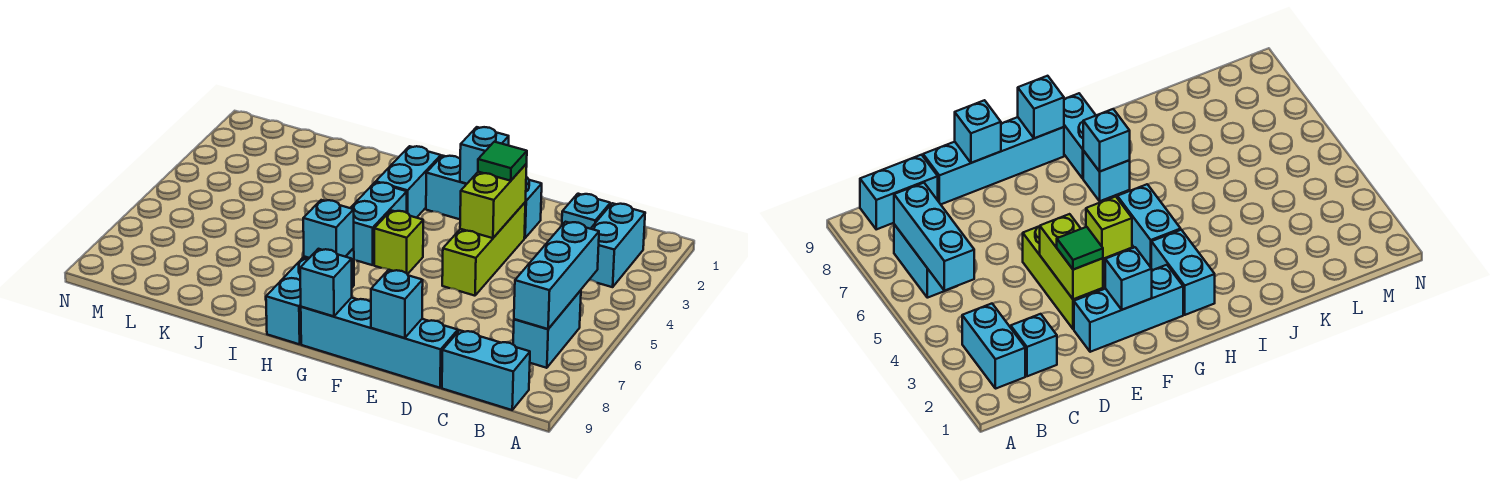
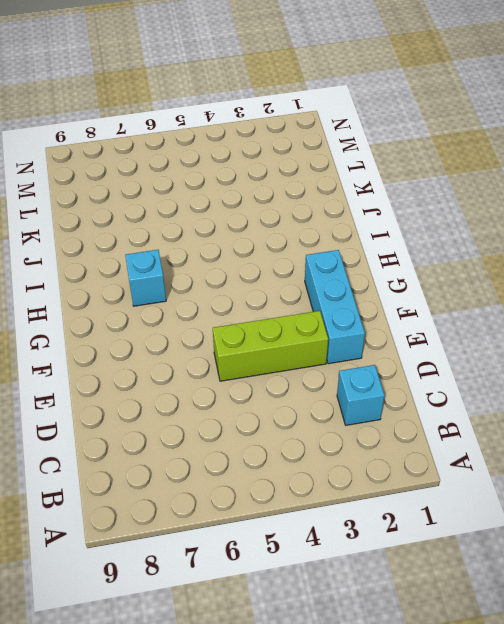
none -> cyan 1x2 brick [589,203,645,287]
none -> cyan 1x2 brick [513,290,581,368]
none -> cyan 1x2 brick [442,330,530,410]

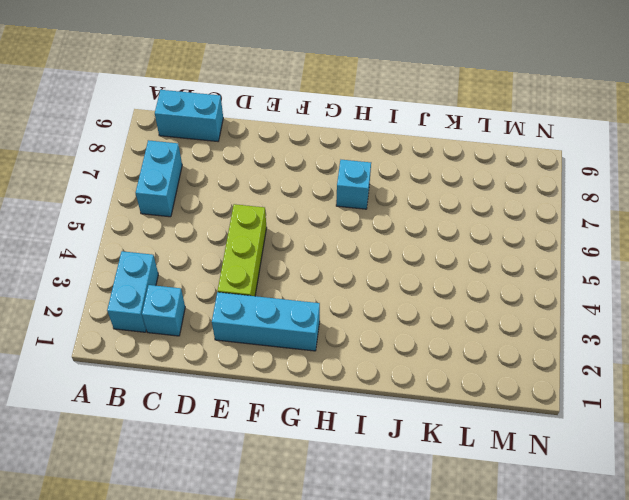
none -> cyan 1x4 brick [301,298,458,388]
none -> lime 1x1 brick [374,210,423,274]
none -> cyan 1x2 brick [376,146,441,218]

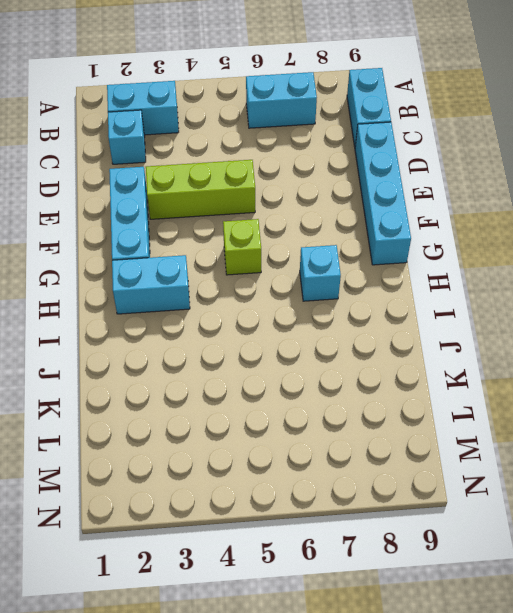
none -> cyan 1x2 brick [351,182,407,265]
none -> cyan 1x2 brick [266,258,308,344]
none -> cyan 1x3 brick [514,222,599,329]

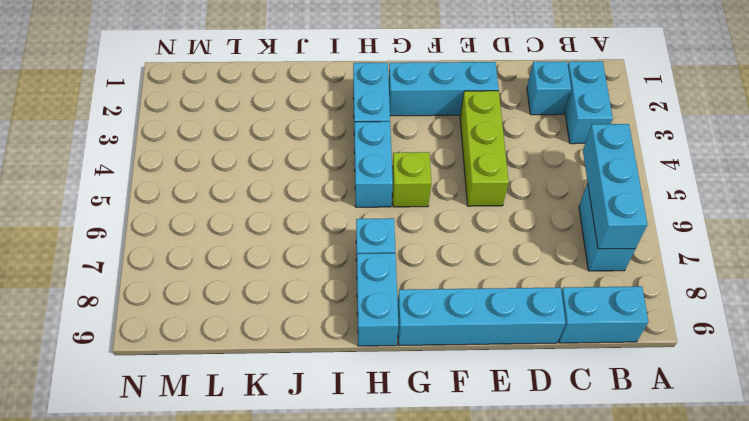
none -> lime 1x2 brick [460,164,527,238]
none -> cyan 1x1 brick [371,270,423,338]
none -> cyan 1x1 brick [460,127,509,184]

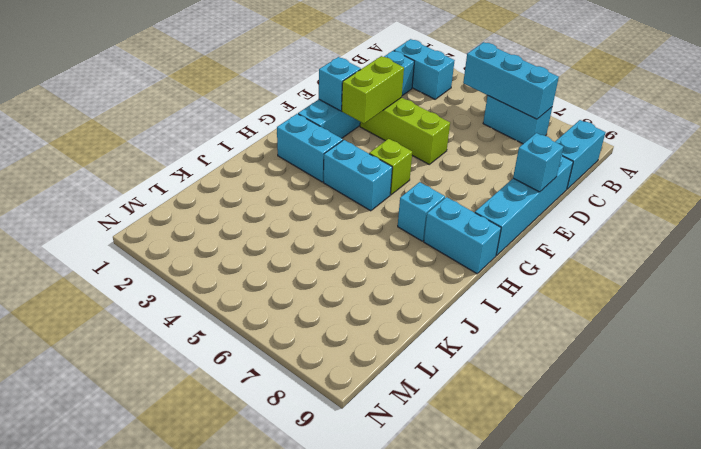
lime 1x2 brick [341,56,404,123] -> lime 1x2 brick turned to [460,164,527,238]
none -> cyan 1x1 brick [300,249,352,317]
none -> cyan 1x1 brick [303,200,354,258]
none -> green 1x1 tile [478,142,527,181]

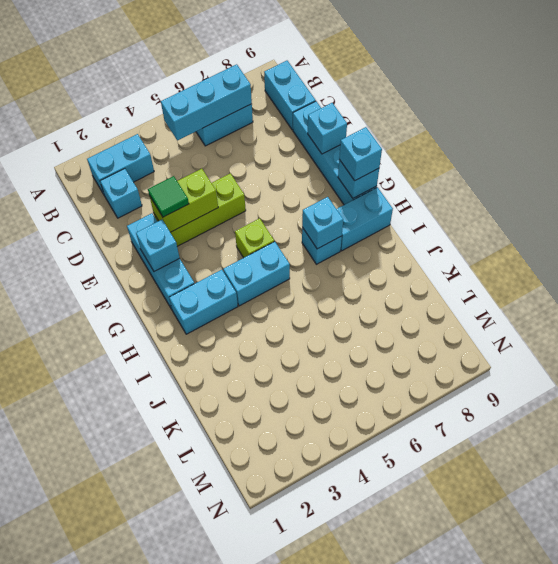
cyan 1x1 brick [339,127,382,181] -> none

